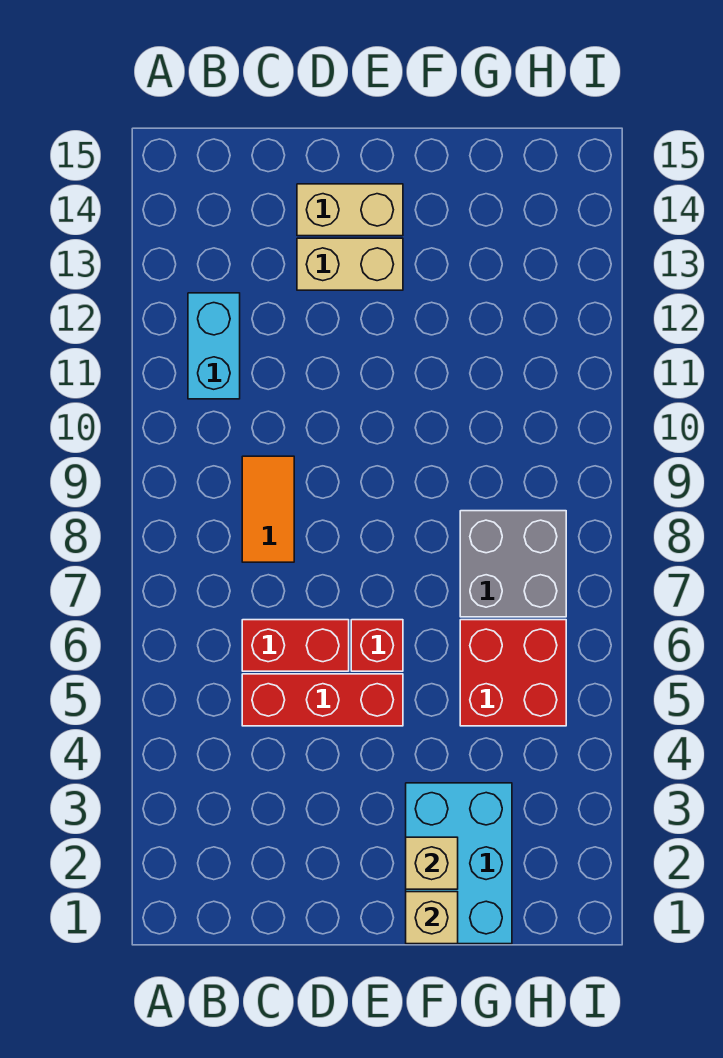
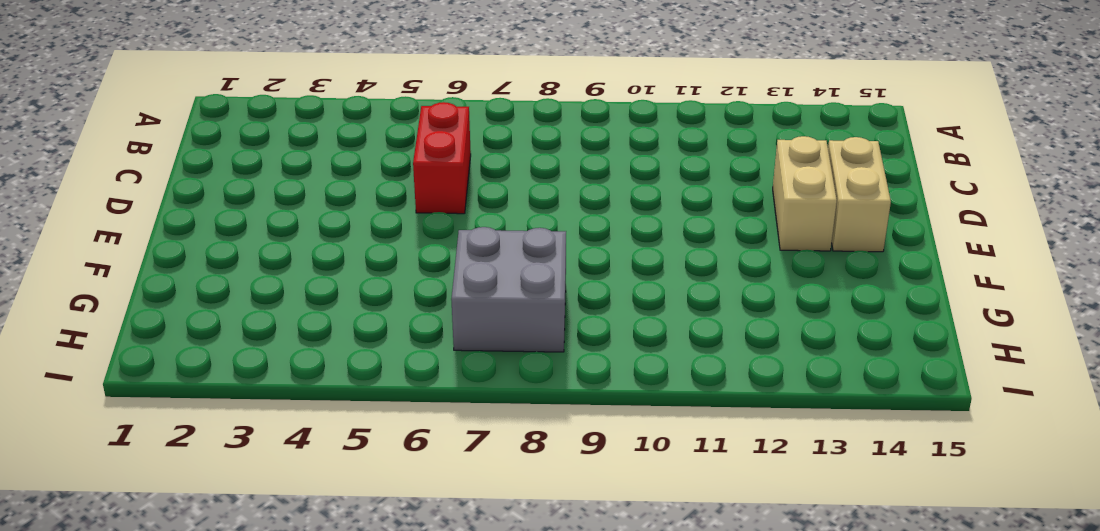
none -> cyan 1x2 brick [188,293,240,399]
none -> red 1x3 brick [242,674,403,726]
none -> orange 1x2 tile [242,456,294,562]

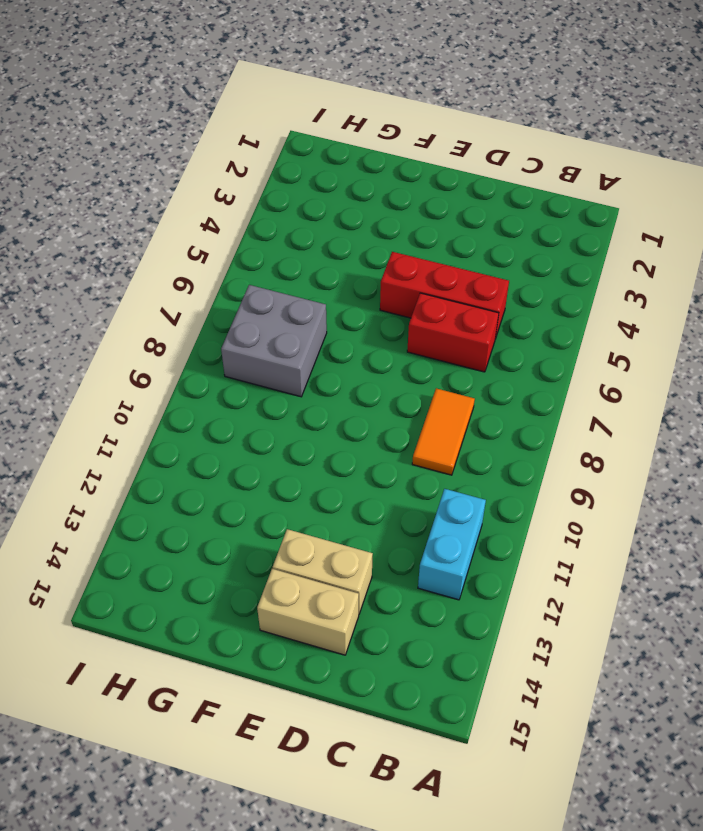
none -> red 1x1 brick [351,620,403,671]
none -> cyan 2x3 brick [406,783,512,944]
none -> red 2x2 brick [460,620,566,726]

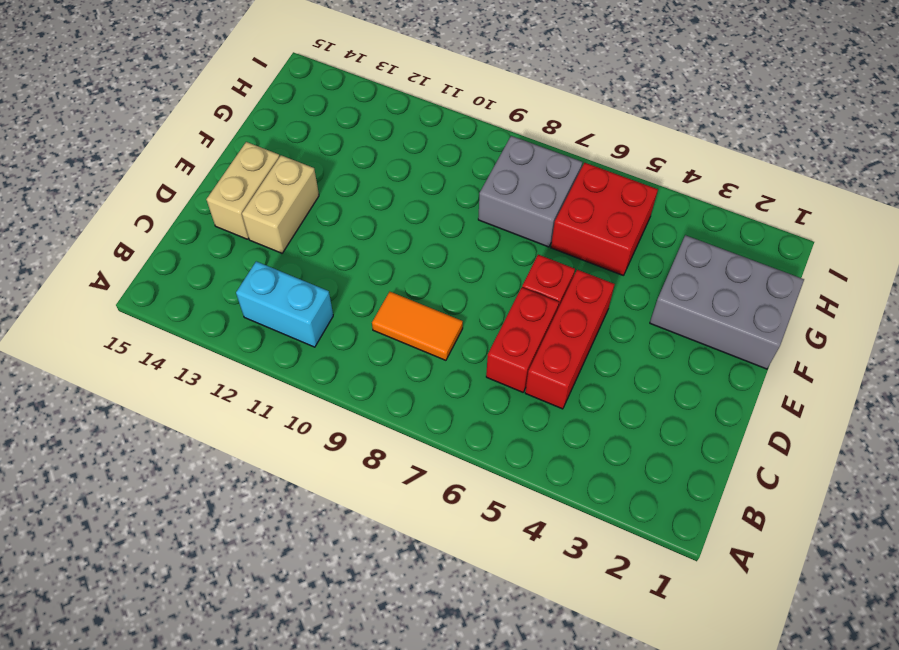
grey 2x3 brick [650,235,804,369] -> cyan 2x3 brick [406,783,512,944]
none -> tan 1x1 brick [406,892,458,944]
none -> tan 1x1 brick [406,837,458,889]

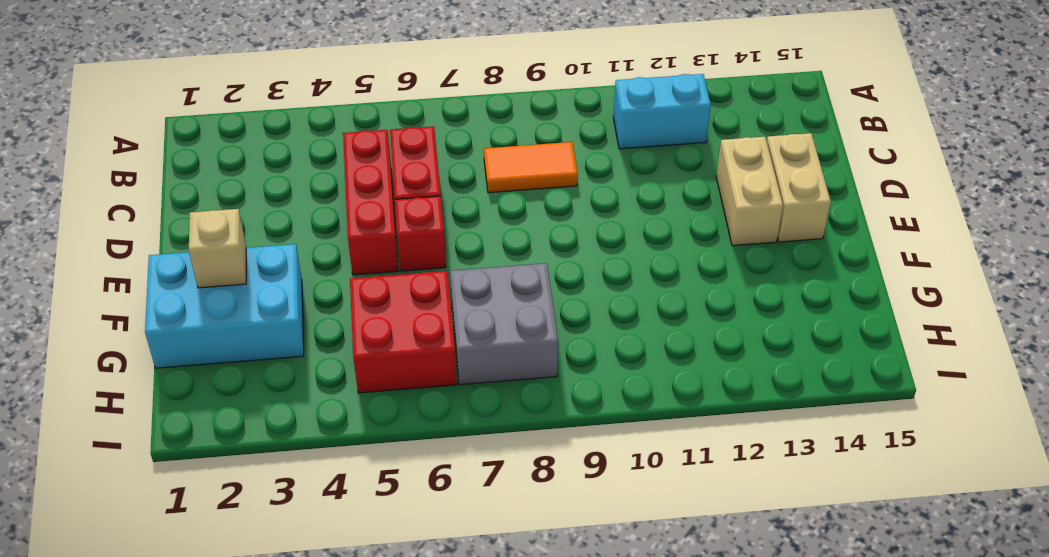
none -> tan 1x1 brick [406,892,458,944]

